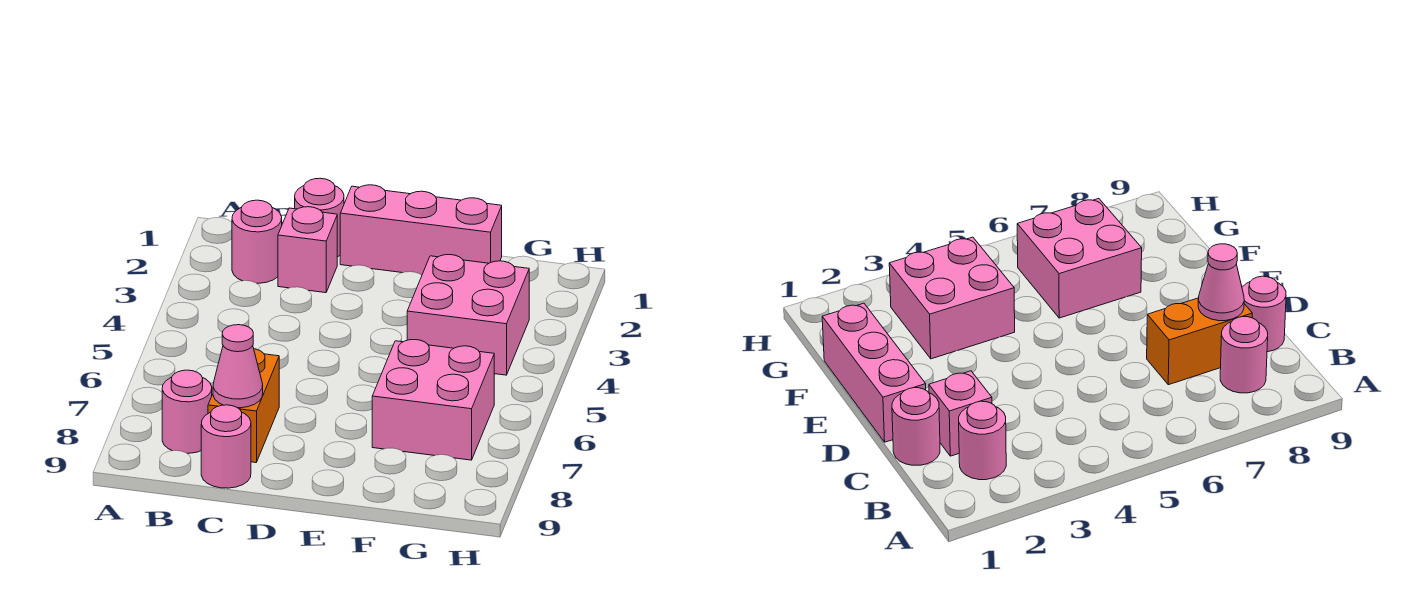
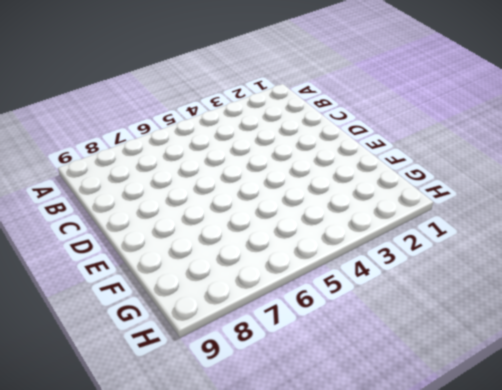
none -> pink 1x1 round brick [232,200,282,283]
none -> pink 1x1 round brick [162,370,212,453]

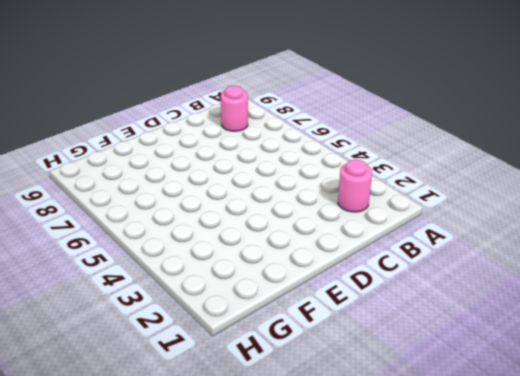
none -> pink 1x1 round brick [295,178,344,257]
none -> pink 1x1 brick [278,207,337,293]

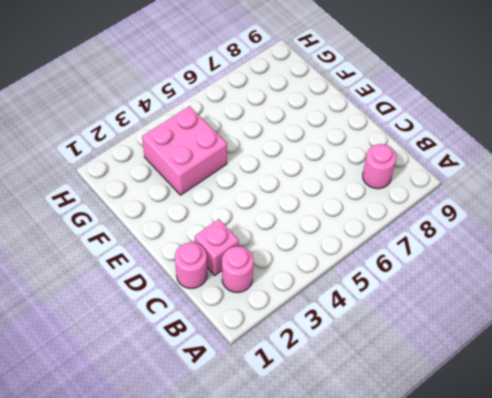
none -> orange 1x2 brick [208,349,279,463]
none -> pink 1x1 round brick [201,405,251,488]

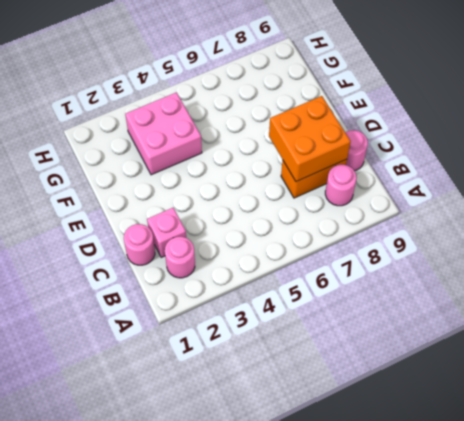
orange 2x2 brick [269,96,351,182] -> pink 1x1 cone [213,325,263,408]
none -> pink 1x3 brick [340,185,502,275]
none -> pink 2x2 brick [372,340,494,460]

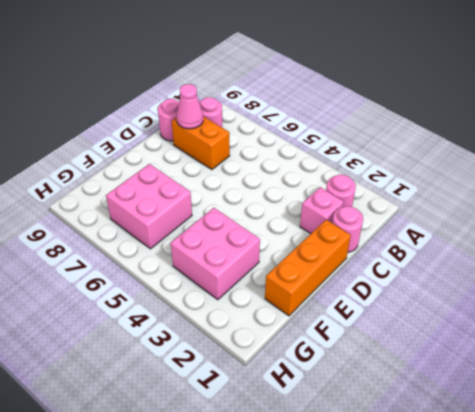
orange 1x3 brick [265,220,351,316] -> pink 1x3 brick [340,185,502,275]

